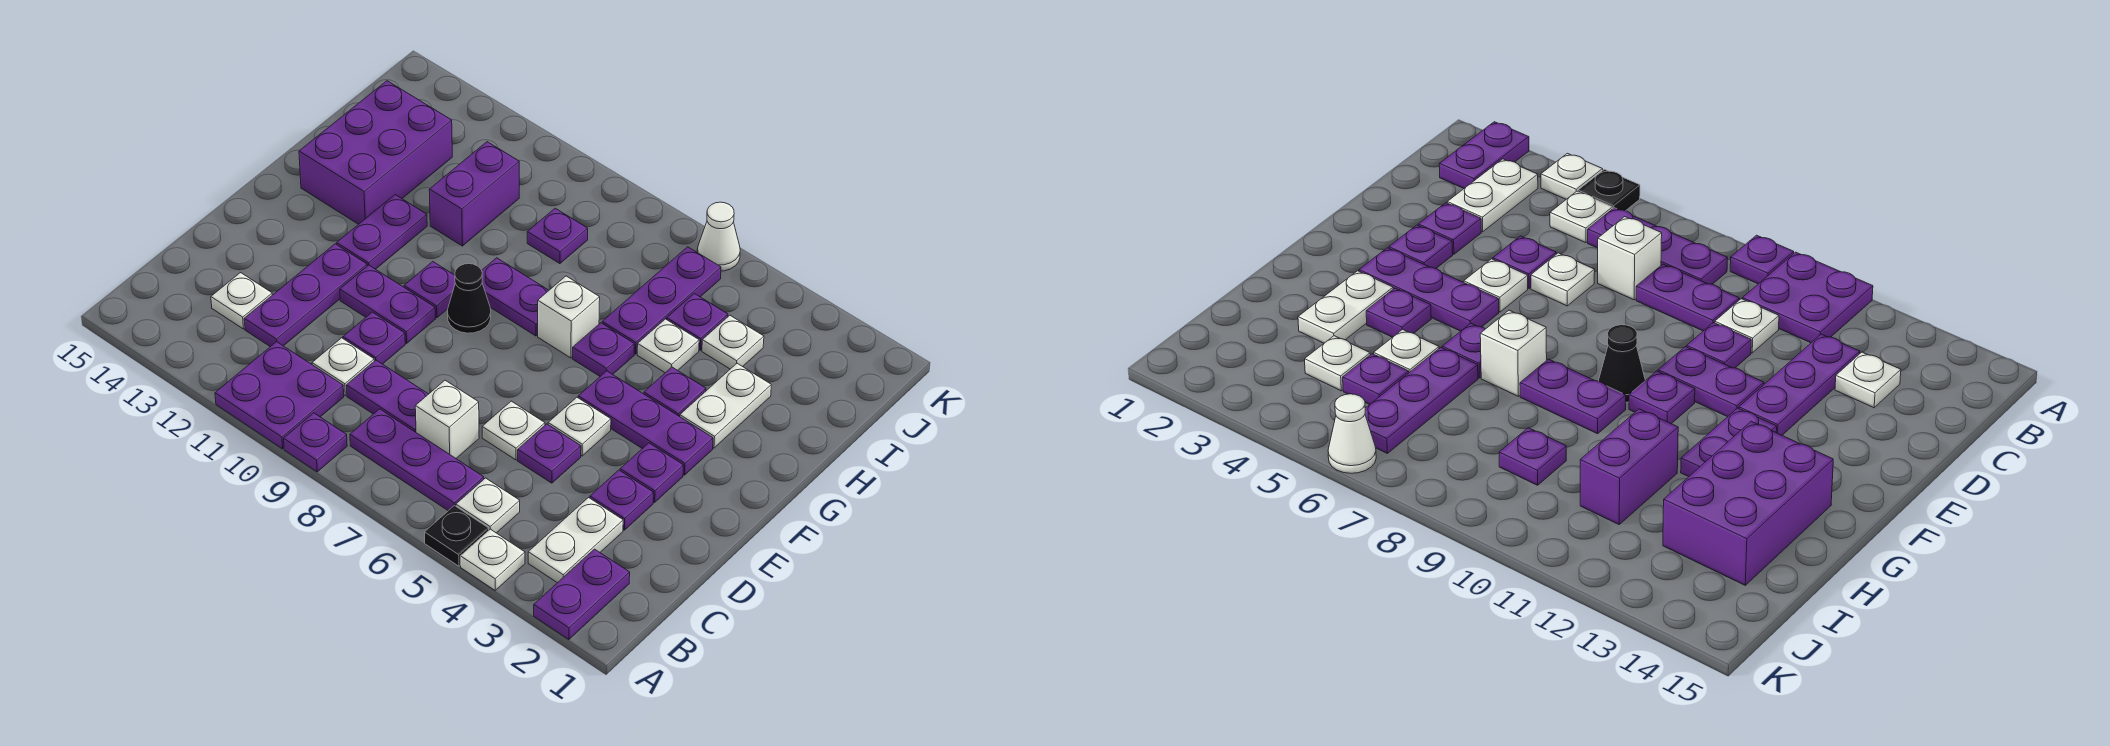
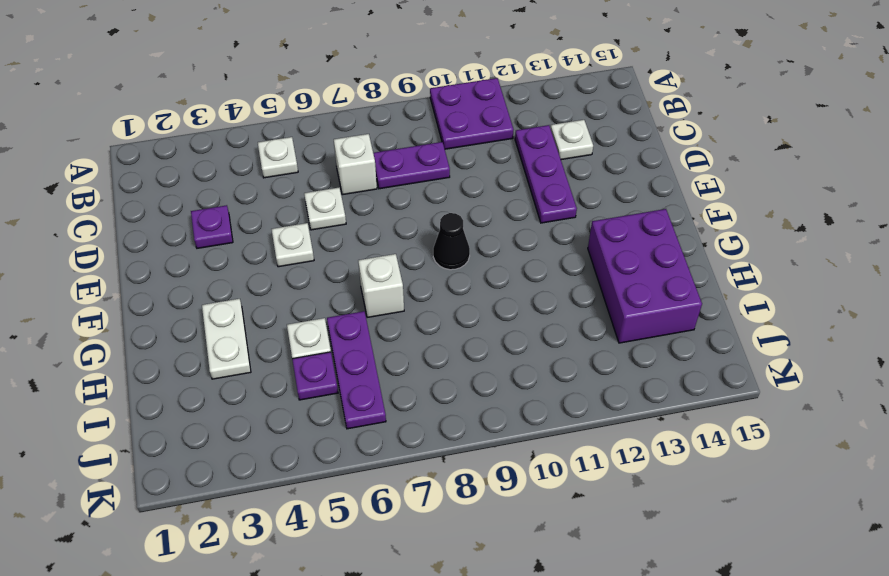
none -> purple 1x2 plate [534,549,630,640]
none -> white 1x1 plate [461,529,525,590]
none -> black 1x1 plate [425,505,489,566]
none -> purple 1x1 plate [284,413,347,472]

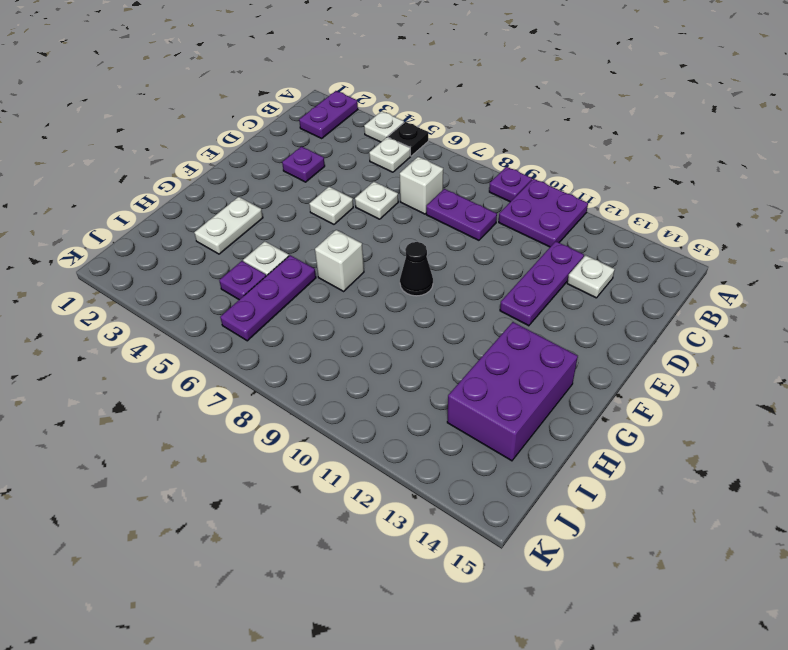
none -> white 1x2 plate [528,498,623,583]
none -> purple 1x3 plate [350,409,484,511]
none -> white 1x1 plate [312,338,374,395]
none -> purple 1x1 plate [518,424,581,483]

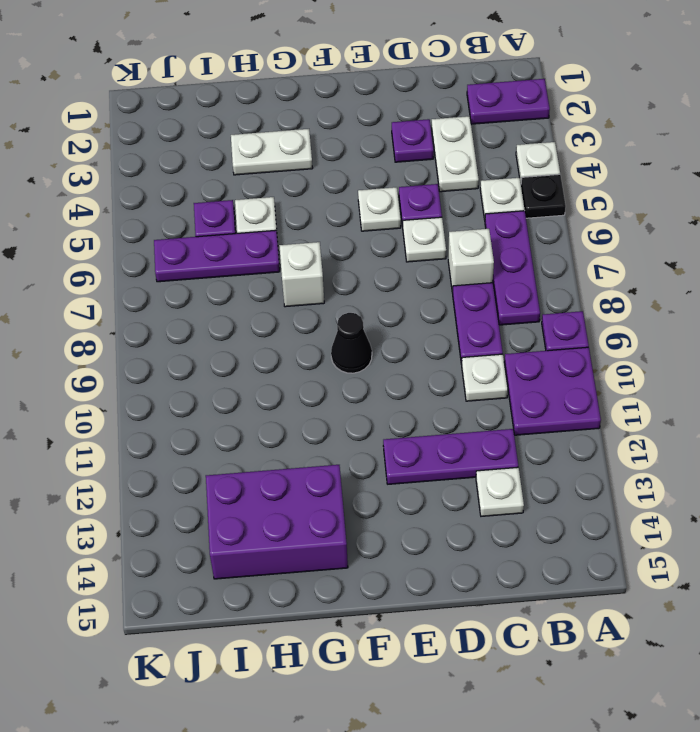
white 1x2 plate [432,116,479,192] -> white 1x2 plate turned to [528,498,623,583]
none -> purple 1x1 plate [343,312,405,364]
none -> purple 1x1 plate [620,443,684,502]
none -> purple 1x2 plate [340,265,435,343]
none -> purple 1x3 plate [578,371,713,475]

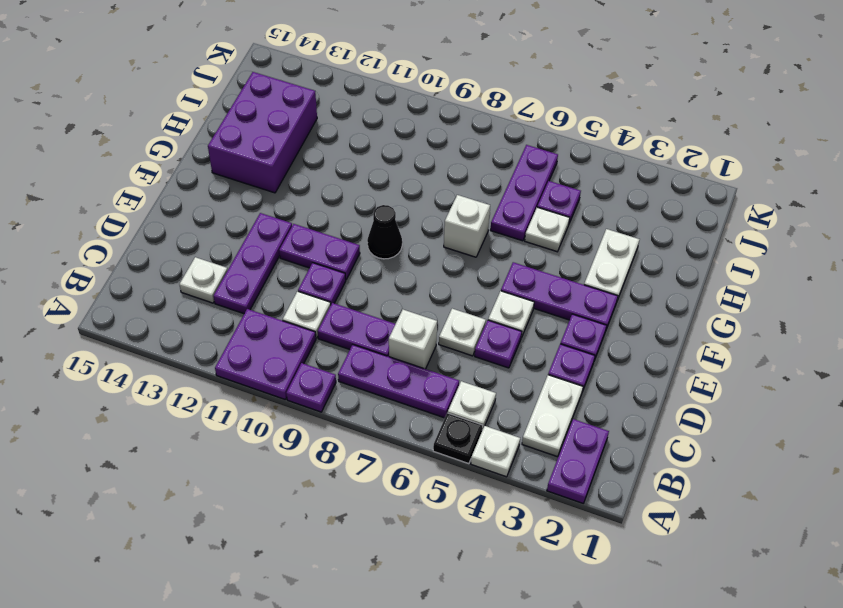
none -> purple 1x1 plate [404,262,455,318]
none -> purple 1x2 plate [337,195,427,269]
none -> purple 1x1 plate [644,367,706,417]
none -> purple 1x1 plate [573,323,634,376]

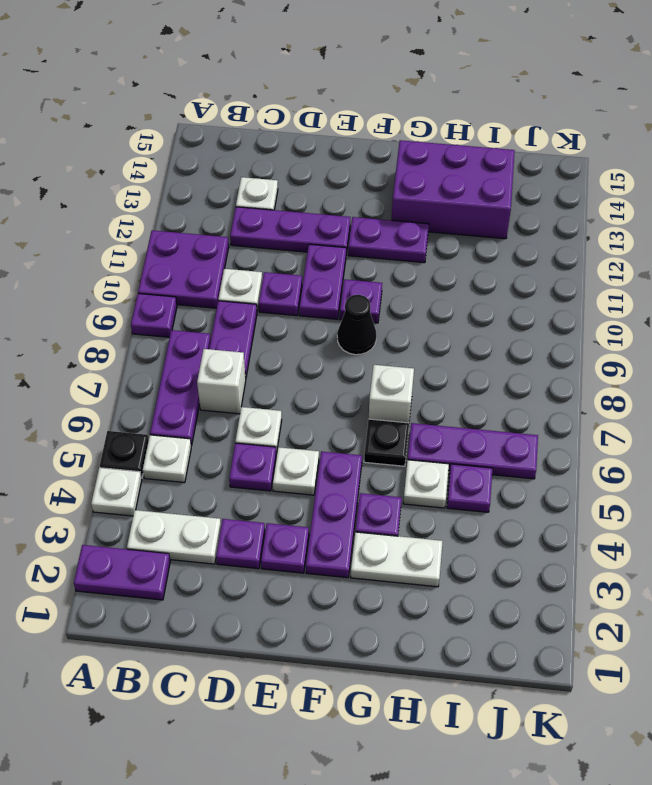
black 1x1 plate [364,419,409,466] -> purple 1x1 plate [573,323,634,376]
none -> purple 1x2 plate [482,258,549,336]
none -> purple 1x2 brick [429,142,519,246]
none -> white 1x1 plate [702,315,764,369]
none -> purple 1x1 plate [527,208,588,264]

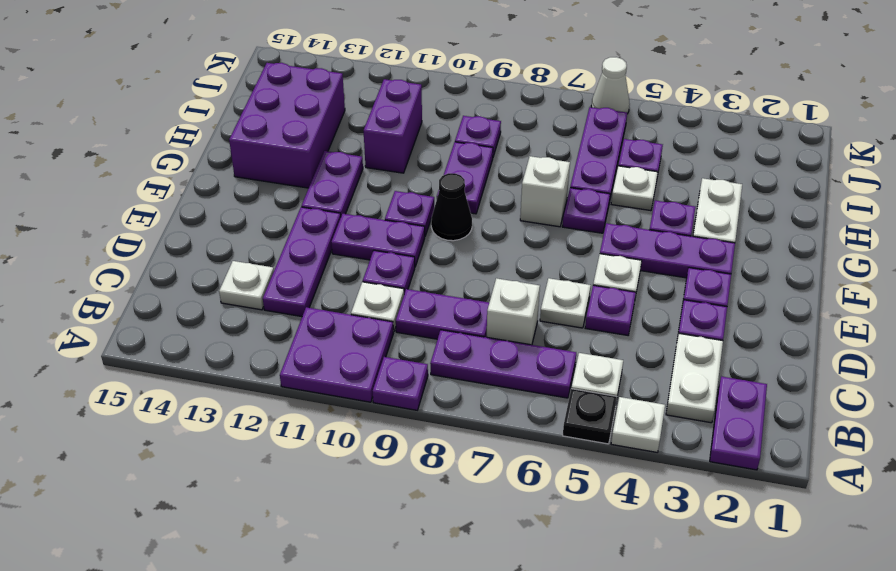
purple 1x2 plate [437,142,493,214] -> purple 1x2 plate turned to [482,258,549,336]
none -> white 1x1 plate [702,315,764,369]

